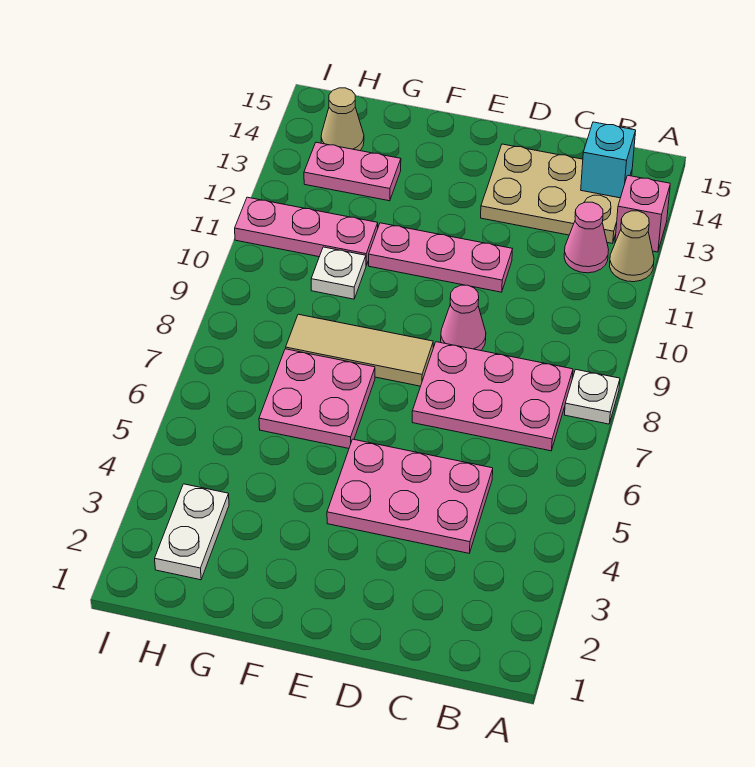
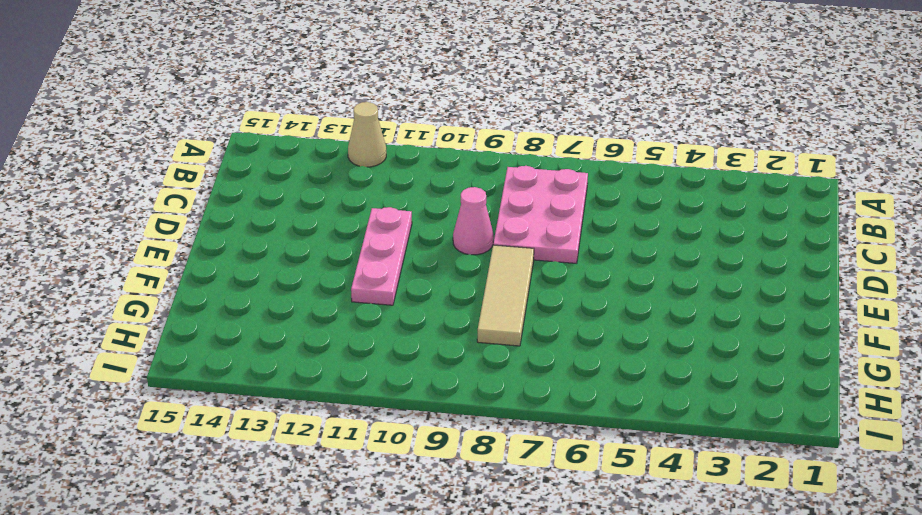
none -> white 1x1 plate [565,369,620,424]
none -> pink 1x1 brick [615,175,670,252]
none -> pink 1x1 cone [564,202,609,273]

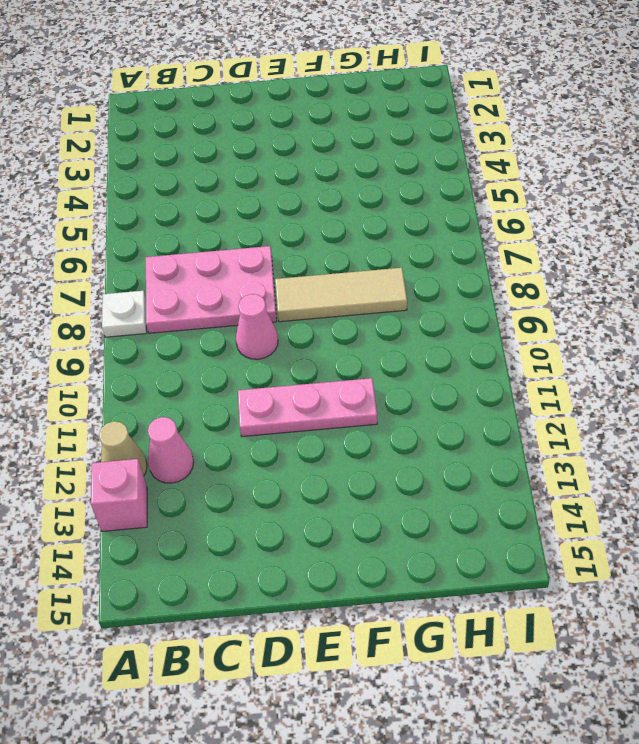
none -> tan 2x3 plate [481,144,632,243]
none -> pink 2x3 plate [327,439,493,553]
none -> pink 2x2 plate [259,349,375,448]

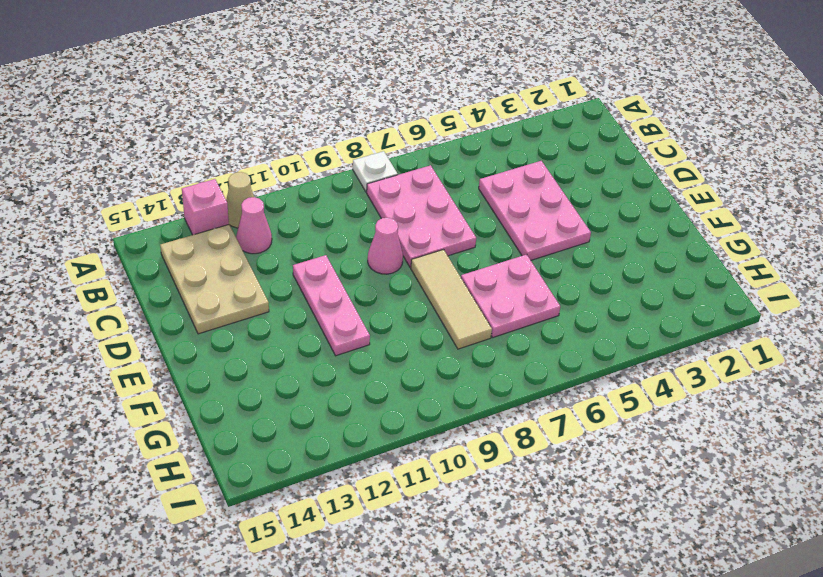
none -> white 1x1 plate [311,247,366,299]
none -> pink 1x3 plate [235,197,378,265]
none -> pink 1x2 plate [304,142,401,201]

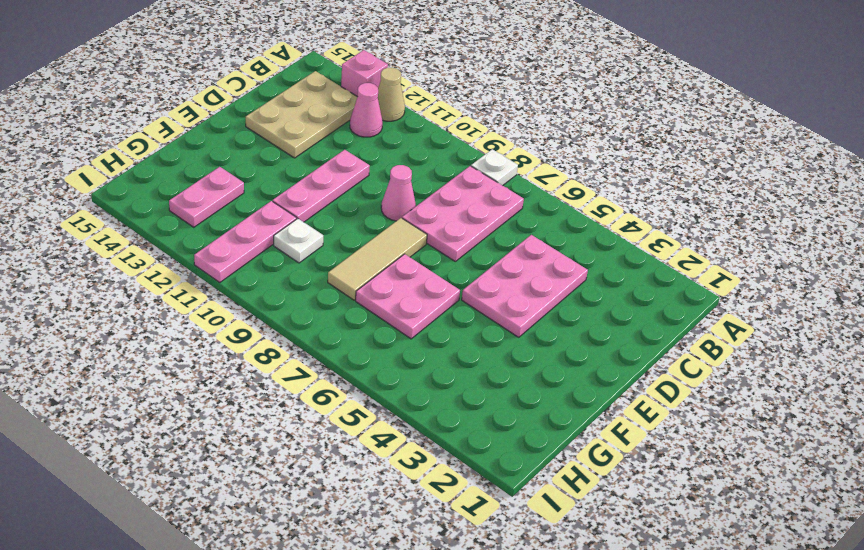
none -> white 1x2 plate [155,484,229,580]
none -> tan 1x1 cone [321,88,364,151]
none -> cyan 1x1 brick [581,122,636,198]

